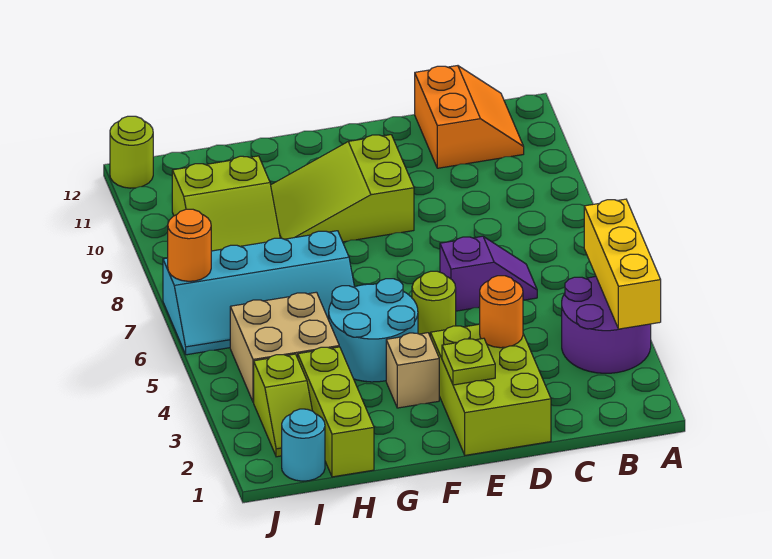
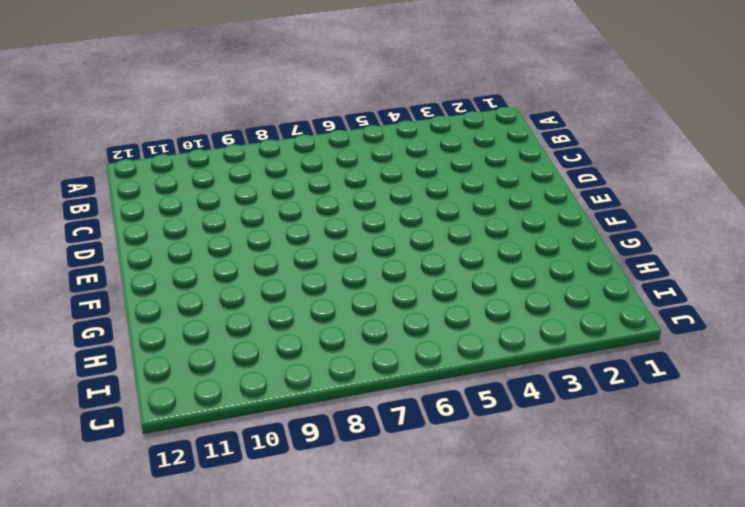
none -> purple 2x2 round brick [562,276,651,373]
none -> orange 2x2 slope [415,66,524,168]
none -> purple 1x2 slope [440,236,537,311]

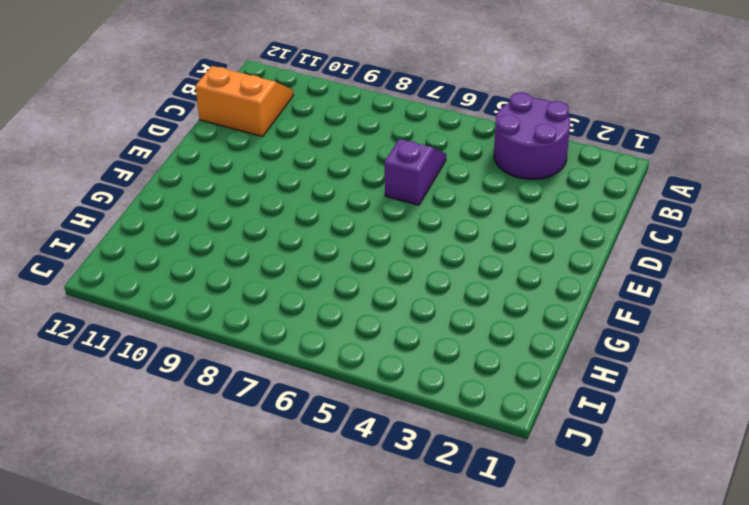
none -> lime 2x3 brick [430,324,551,455]
none -> lime 1x1 round brick [412,271,456,335]
none -> lime 2x3 slope [271,135,414,242]

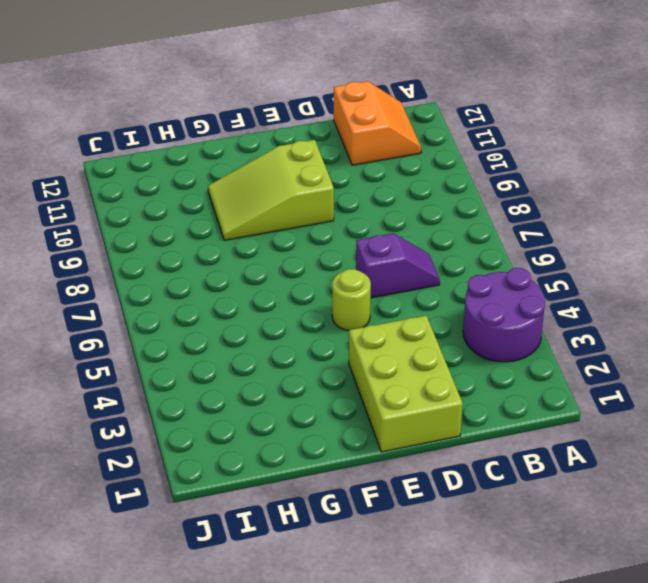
none -> tan 1x1 brick [386,333,439,408]
none -> cyan 2x2 round brick [329,279,418,382]
none -> cyan 2x4 slope [163,231,354,355]

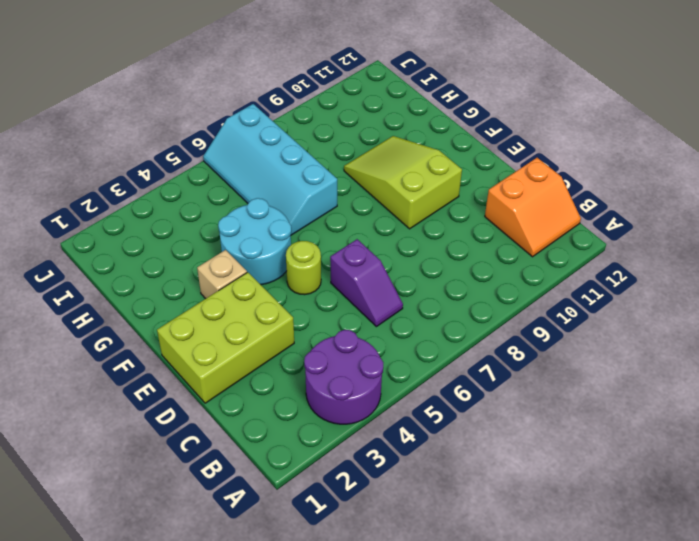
none -> lime 1x3 brick [298,347,374,477]
none -> tan 2x2 brick [230,292,339,402]
none -> lime 2x2 slope [172,156,280,251]

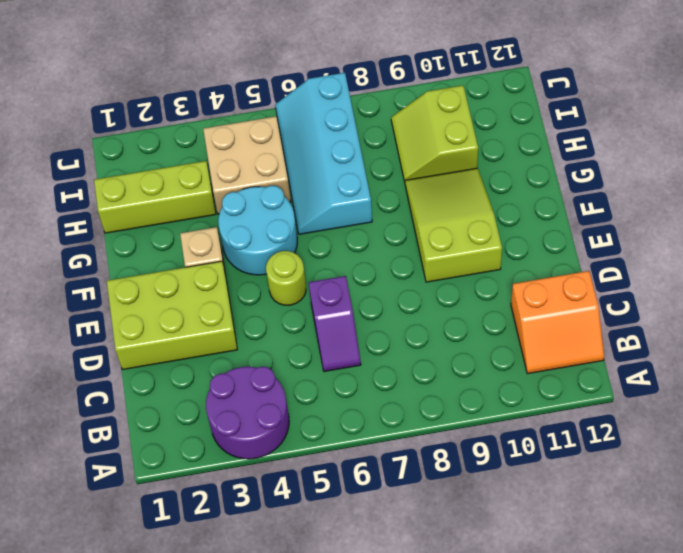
none -> cyan 1x1 round brick [282,409,325,481]
none -> lime 1x2 slope [254,354,312,457]
none -> lime 1x1 round brick [110,116,153,188]

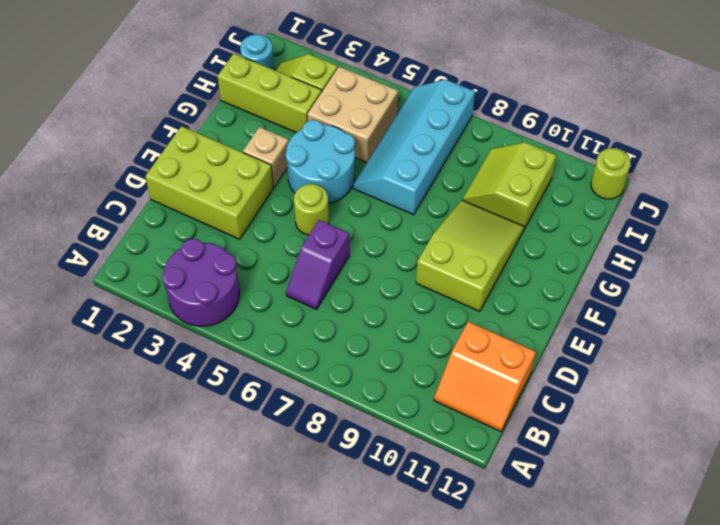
none -> yellow 1x3 brick [584,199,661,329]
none -> orange 1x1 round brick [479,276,523,348]
none -> lime 1x1 plate [442,338,495,385]

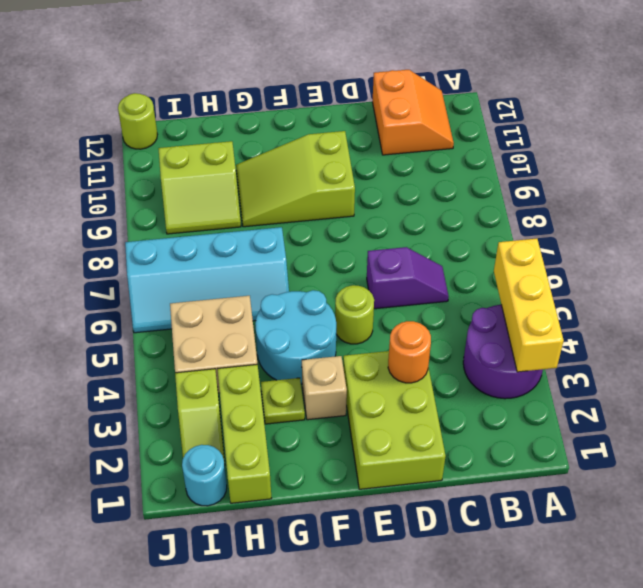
lime 1x1 plate [261,378,305,424] -> lime 1x1 plate moved to [442,338,495,385]
none -> orange 1x1 round brick [168,209,211,281]

